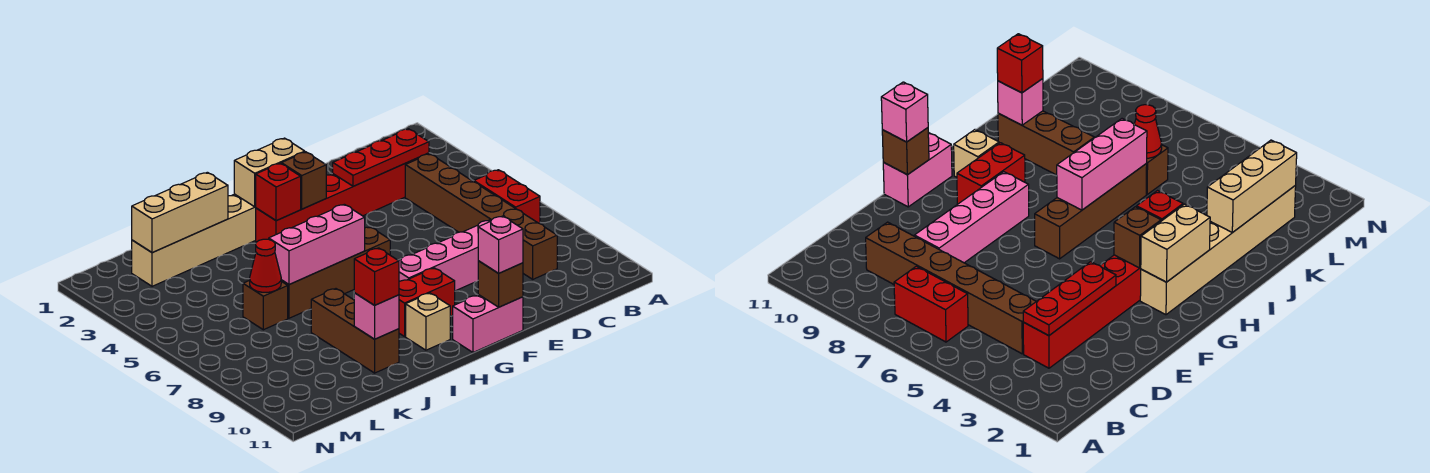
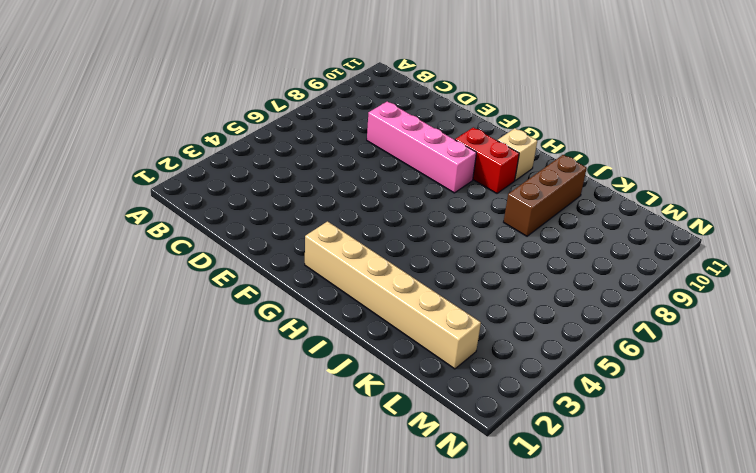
none -> red 1x2 brick [474,170,540,224]
none -> red 1x6 brick [256,153,429,242]
none -> brown 1x6 brick [405,154,557,279]

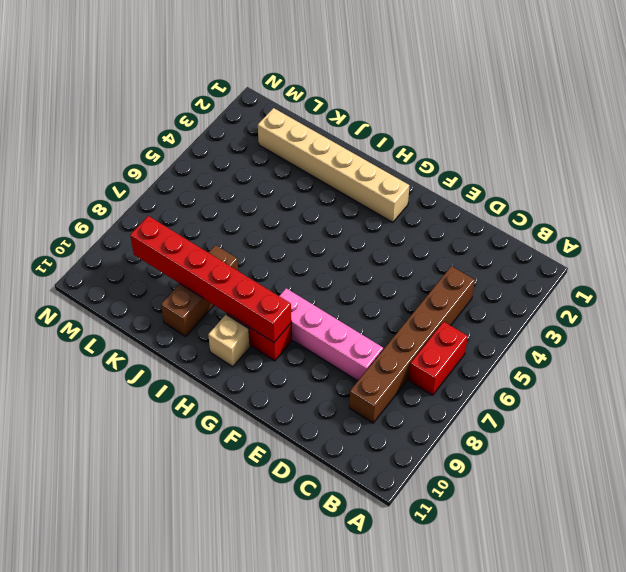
red 1x6 brick [130,216,291,342] -> red 1x6 brick moved to [256,153,429,242]
none -> pink 1x2 brick [453,295,523,352]
none -> brown 1x4 brick [281,227,390,318]
none -> brown 1x1 brick [243,280,288,330]

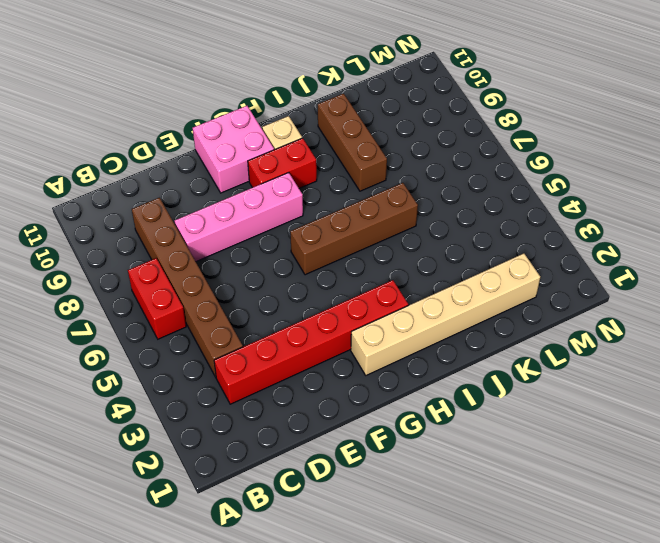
pink 2x2 brick [193,106,274,193] -> pink 1x2 brick [453,295,523,352]
none -> brown 1x1 brick [243,280,288,330]
none -> red 1x3 plate [333,129,429,186]
none -> brown 1x1 brick [478,261,523,307]

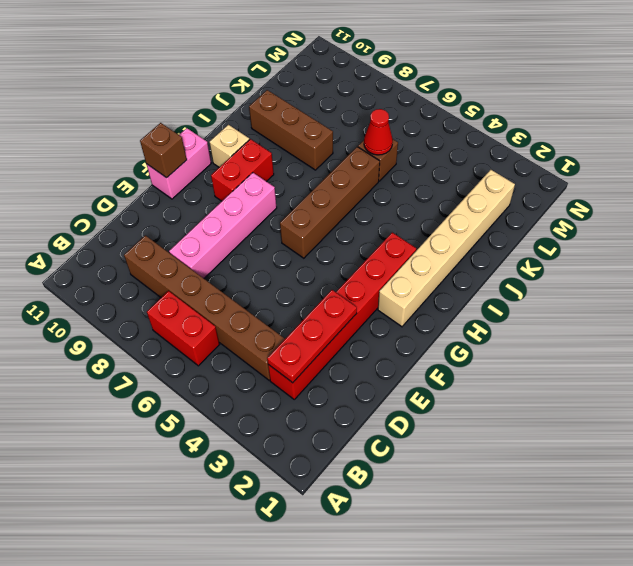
none -> tan 1x2 brick [234,138,305,207]
none -> brown 1x1 brick [281,152,326,209]
none -> red 1x1 brick [256,163,301,221]

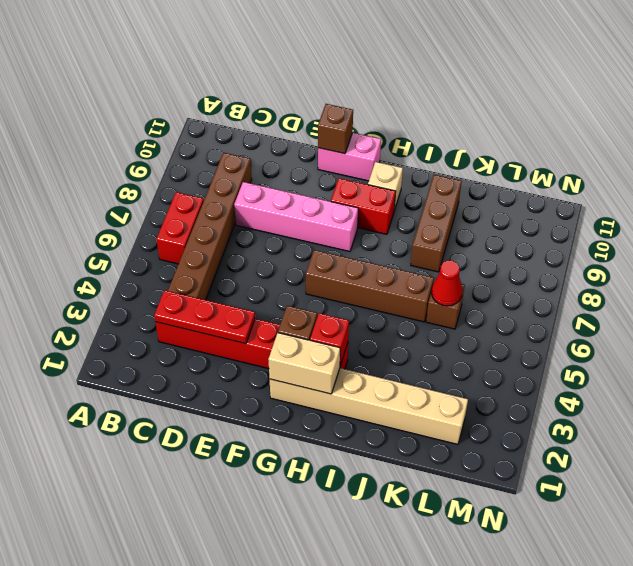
none -> pink 1x3 brick [269,204,365,285]
none -> tan 1x3 brick [132,172,228,253]
none -> pink 1x1 brick [354,293,399,339]

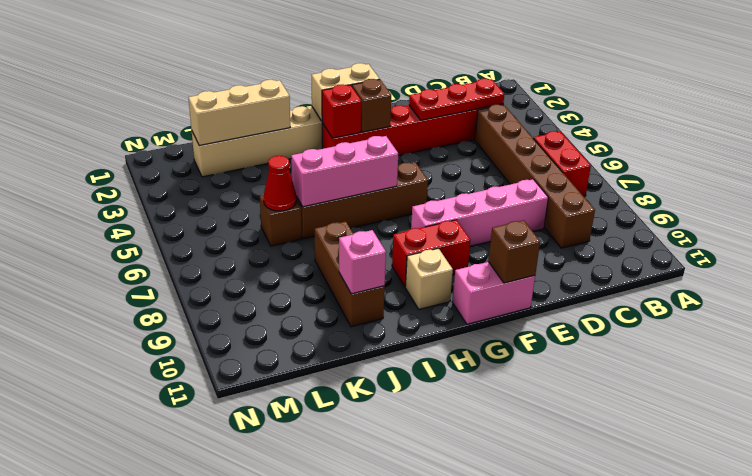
none -> pink 1x1 brick [478,216,523,273]
none -> red 1x1 brick [354,248,399,305]

